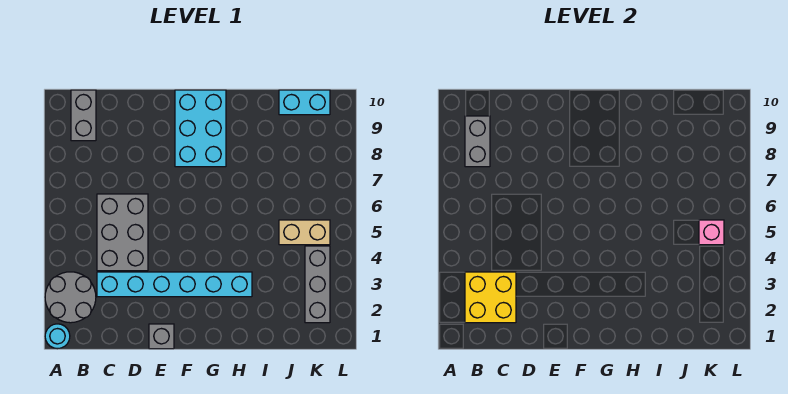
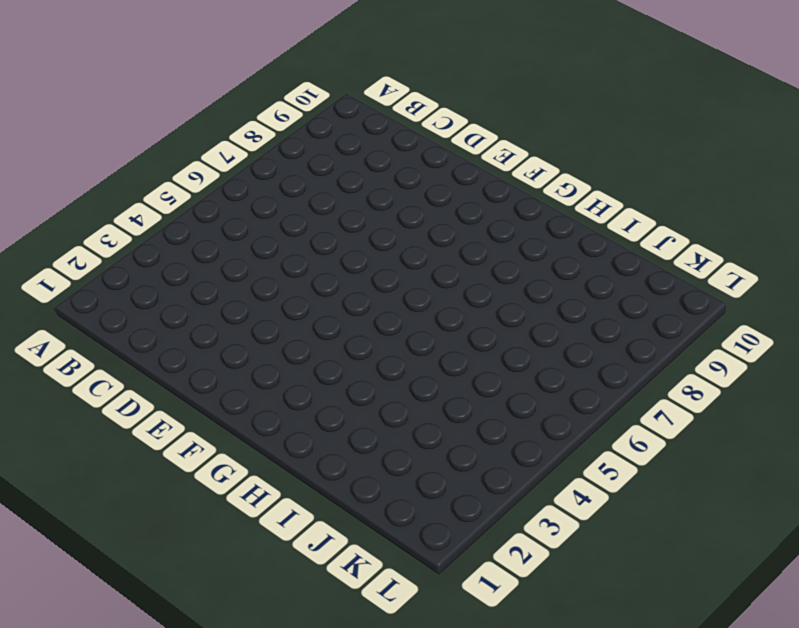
none -> cyan 1x1 round brick [45,324,70,349]
none -> grey 2x2 round brick [45,272,96,323]
none -> grey 1x2 brick [71,90,96,141]

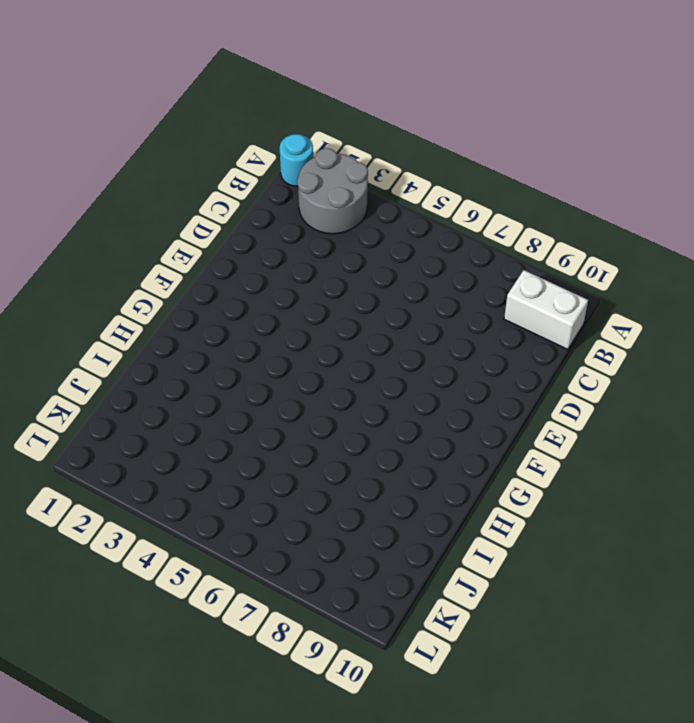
white 1x2 brick [504,270,588,349] -> grey 1x2 brick [71,90,96,141]
none -> cyan 1x6 brick [97,272,252,297]
none -> grey 2x3 brick [97,194,148,271]
none -> grey 1x1 brick [149,324,174,349]

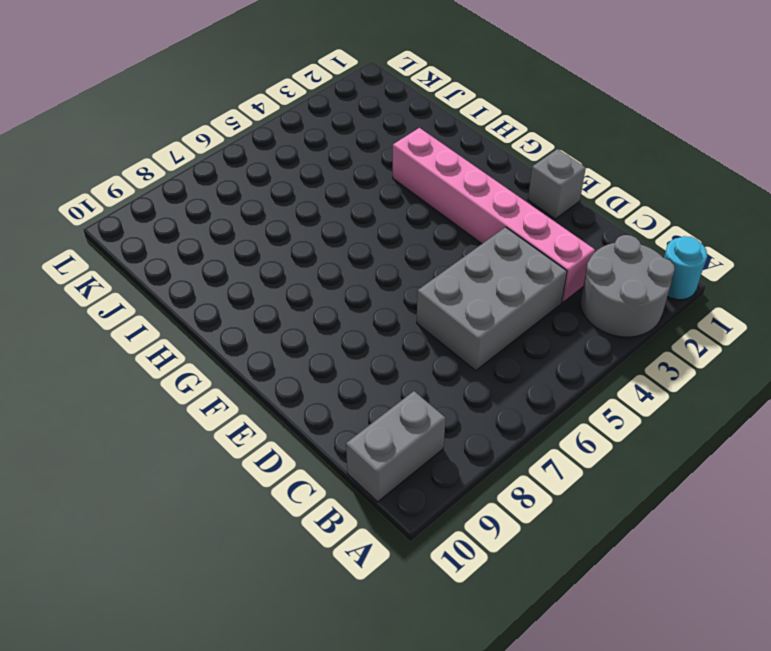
pink 1x6 brick [393,128,595,303] -> cyan 1x6 brick [97,272,252,297]
none -> cyan 2x3 brick [175,90,226,167]
none -> tan 1x2 brick [279,220,330,245]
none -> cyan 1x2 brick [279,90,330,115]

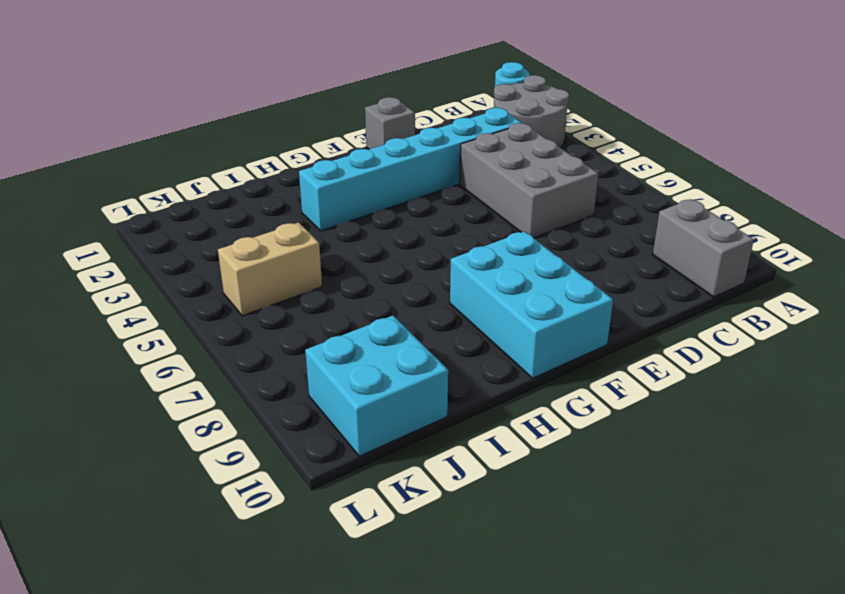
cyan 2x2 brick [305,316,448,456] -> cyan 1x2 brick [279,90,330,115]
none -> grey 1x3 brick [305,246,330,323]
none -> yellow 2x2 brick [465,272,516,323]
none -> grey 1x2 brick [465,116,490,167]

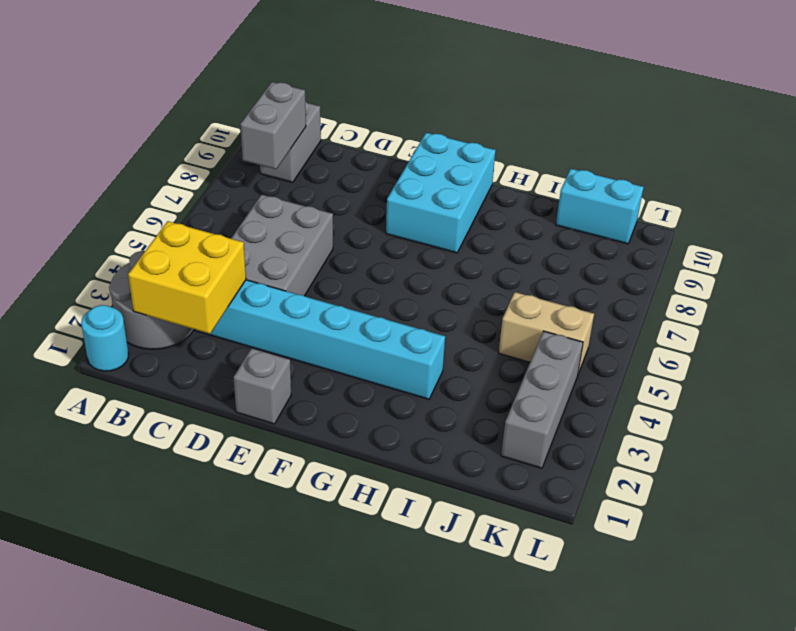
none -> pink 1x1 brick [699,220,724,245]

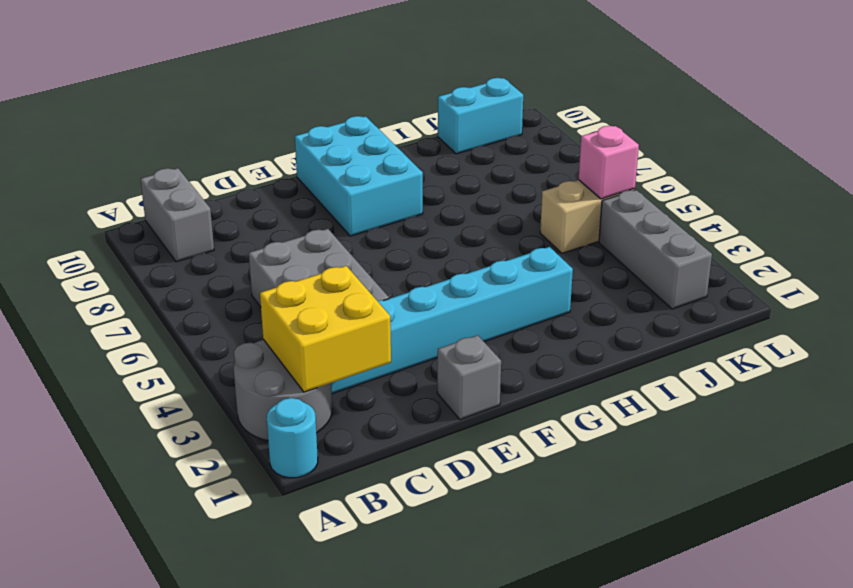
none -> grey 1x2 brick [465,116,490,167]

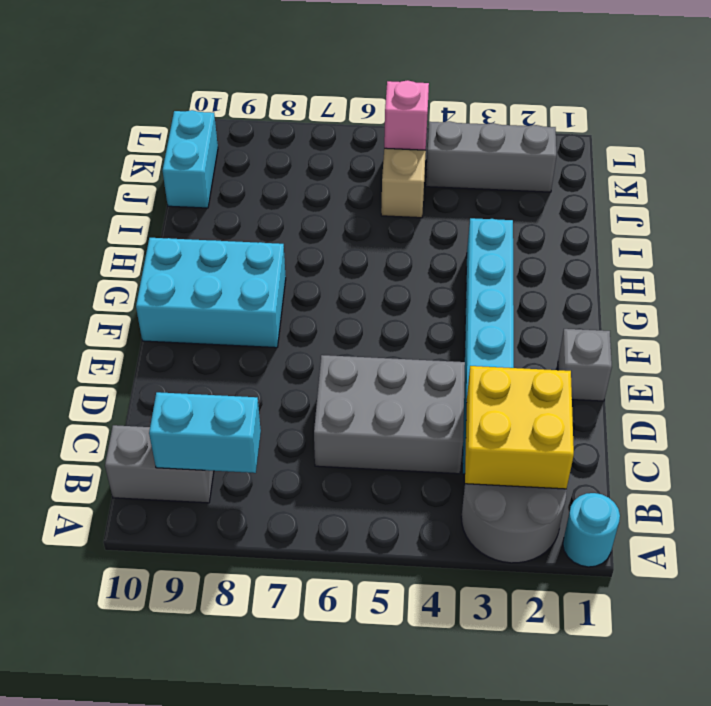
cyan 1x2 brick [149,392,261,473] -> grey 1x2 brick [465,116,490,167]

